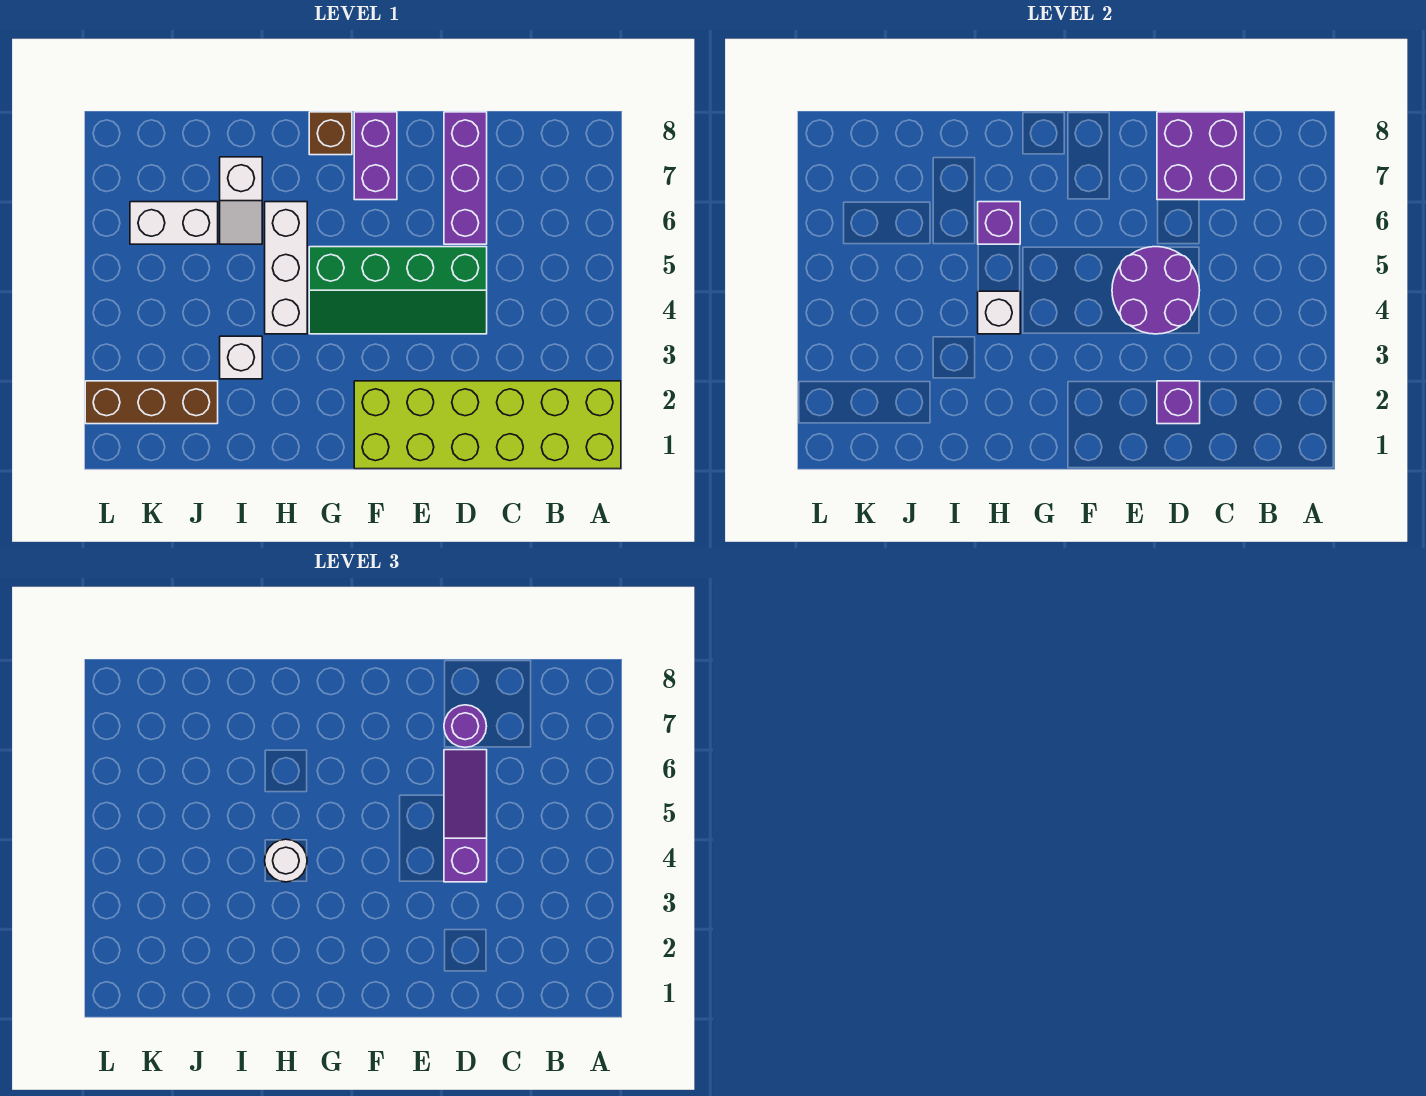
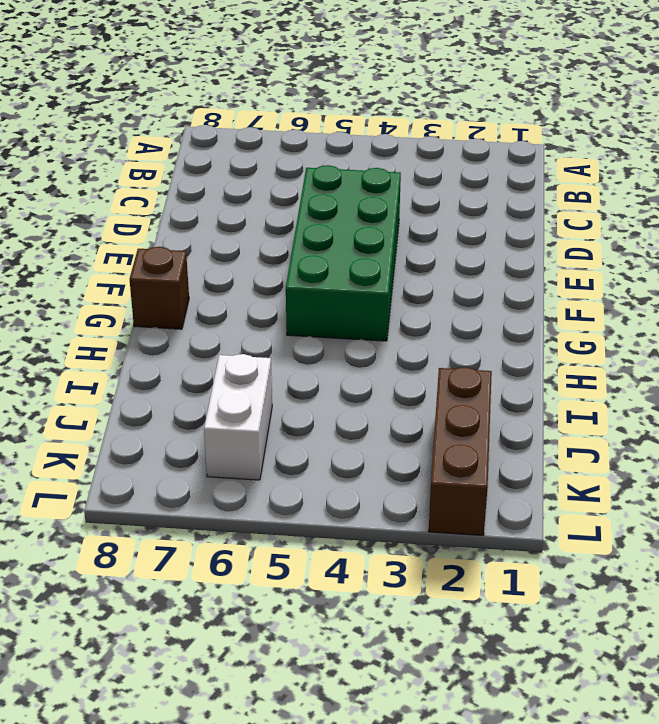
green 2x4 brick [286,165,401,341] -> green 2x4 slope [309,247,487,334]
none -> lime 2x6 brick [354,381,621,469]
none -> purple 1x3 brick [444,112,487,244]
none -> purple 1x2 brick [354,112,397,200]

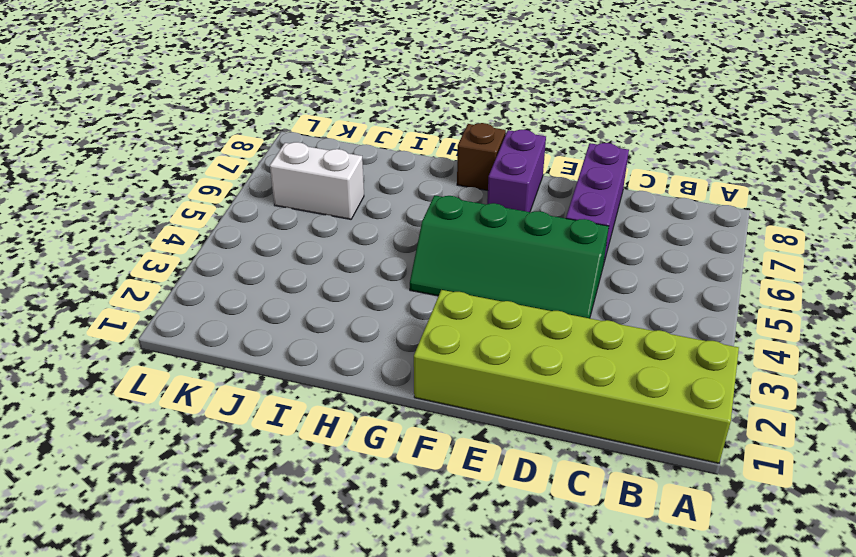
none -> white 1x3 brick [265,202,307,334]
none -> white 1x1 brick [220,336,262,379]
none -> white 1x2 slope [220,157,262,244]

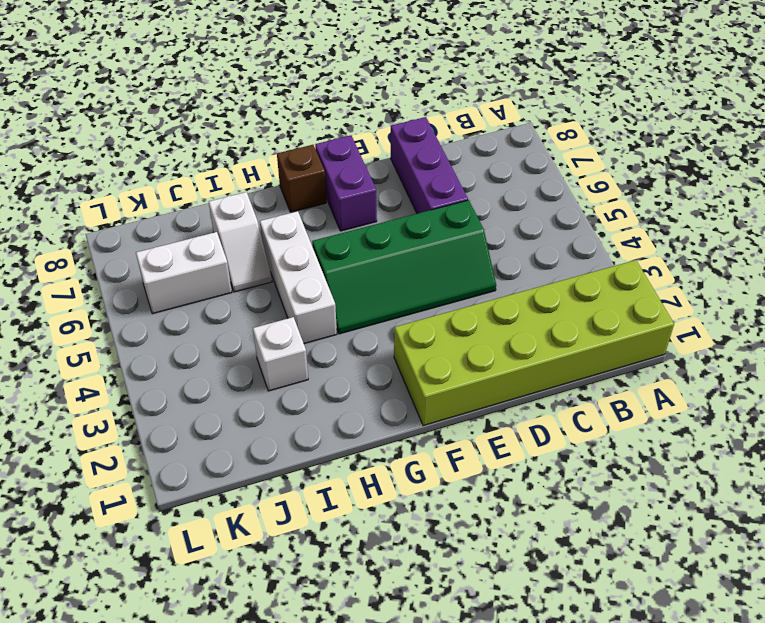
none -> brown 1x3 brick [85,381,218,424]
none -> purple 2x2 brick [1157,112,1244,200]
none -> purple 1x1 brick [1157,381,1200,424]

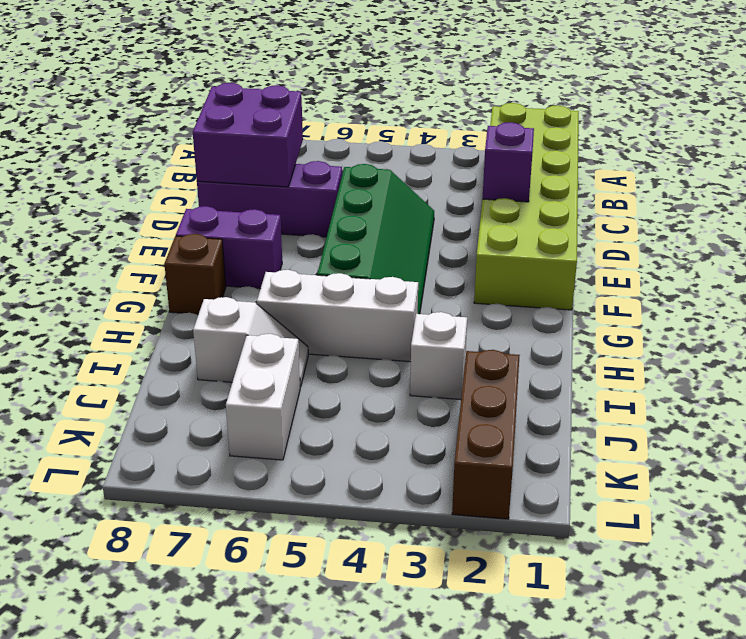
none -> purple 2x2 round brick [1112,247,1200,334]
none -> white 1x1 brick [978,291,1020,334]
none -> purple 1x1 brick [978,202,1020,244]

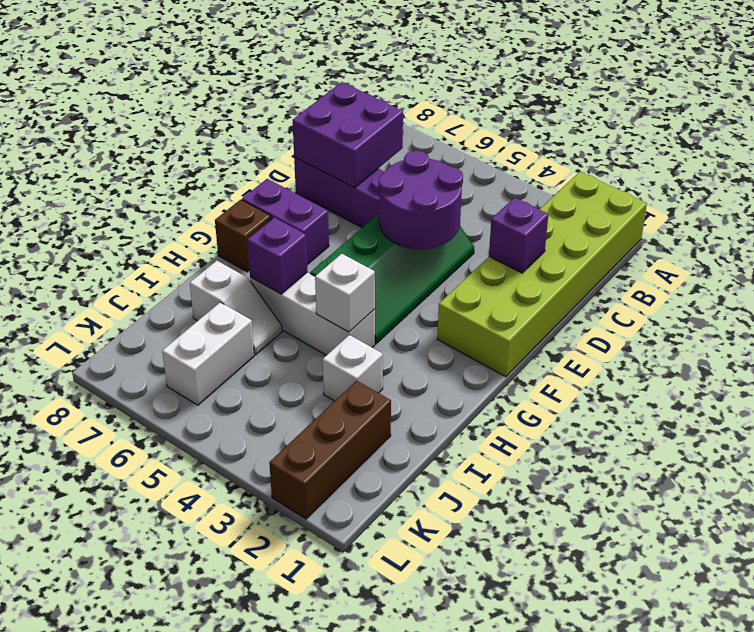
none -> purple 1x3 slope [444,750,487,882]
none -> purple 1x1 round brick [444,705,487,748]
none -> white 1x1 round brick [265,839,307,882]

